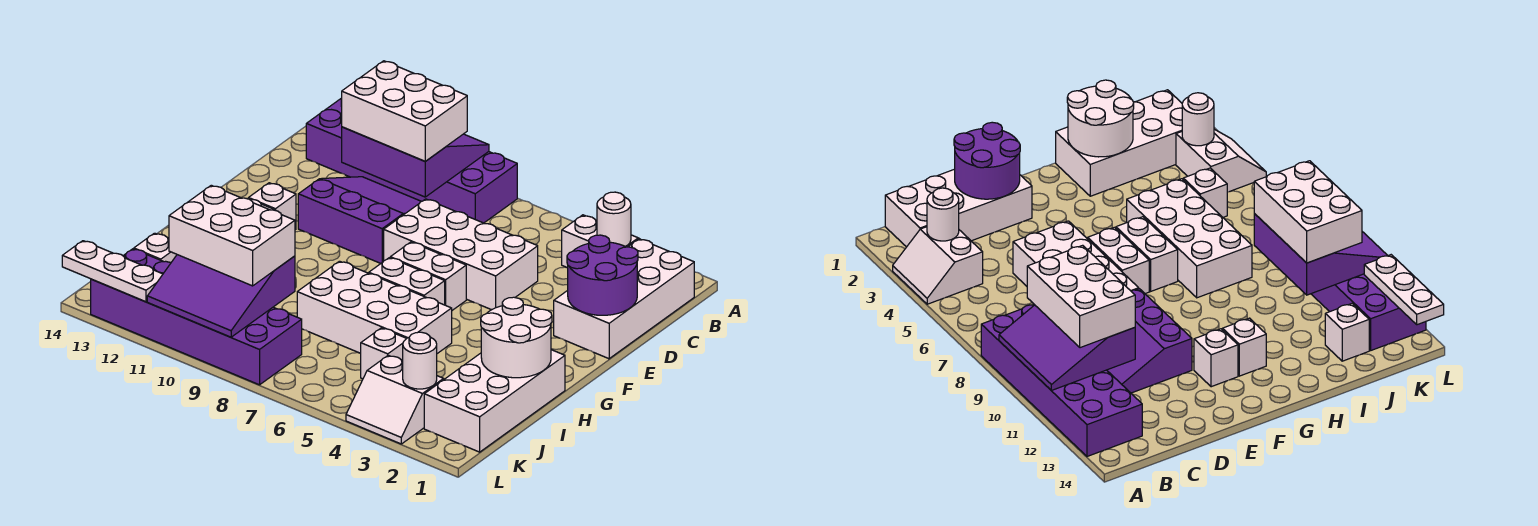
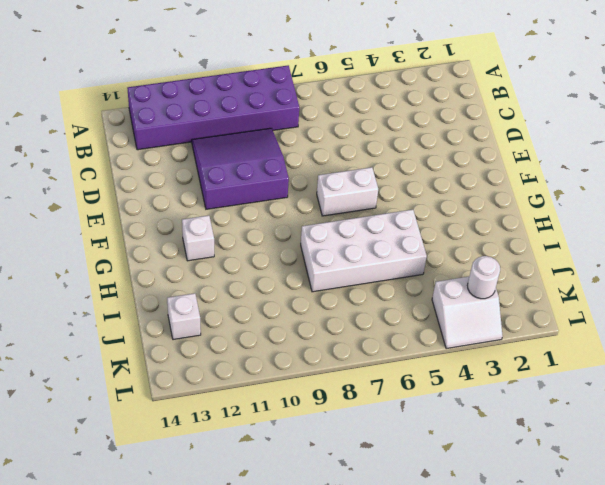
none -> white 2x2 slope [562,215,639,268]
none -> white 2x4 brick [554,239,694,359]
none -> white 2x4 brick [384,199,538,310]

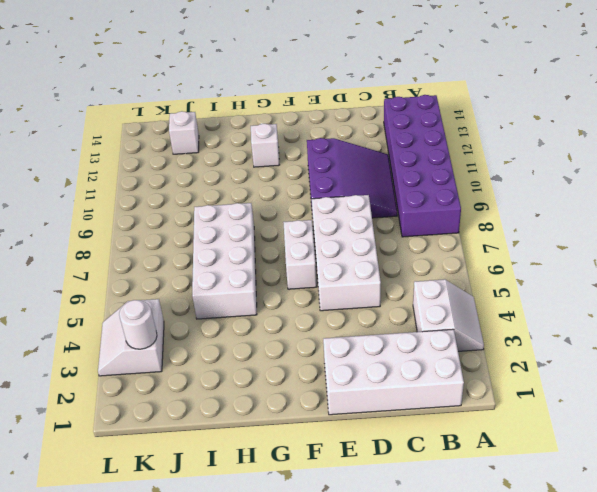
none -> white 1x1 brick [249,183,296,230]
none -> white 1x2 brick [369,258,445,305]
none -> white 2x4 brick [424,350,565,452]

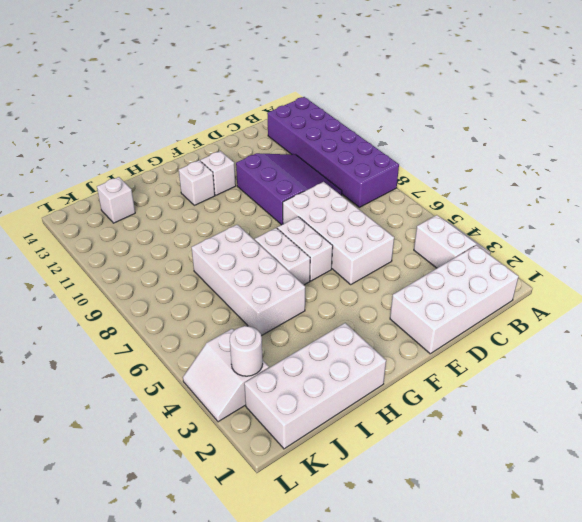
none -> white 1x1 brick [361,328,407,379]
none -> purple 2x6 brick [91,249,302,385]
none -> purple 3x3 slope [342,127,489,197]

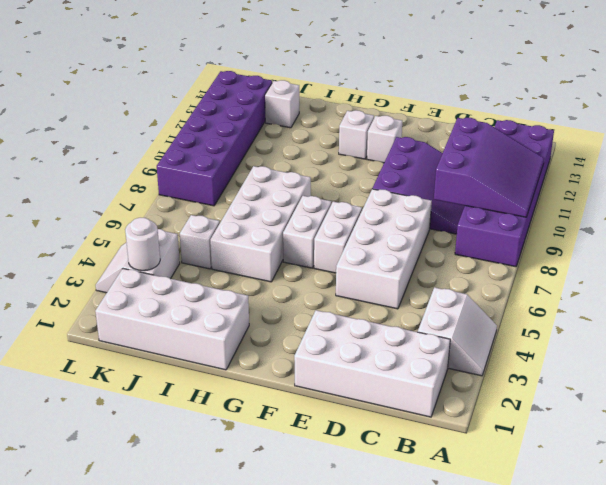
none -> white 1x1 round brick [597,192,631,246]
none -> purple 2x2 round brick [567,235,638,315]
none -> white 2x2 round brick [481,297,552,378]

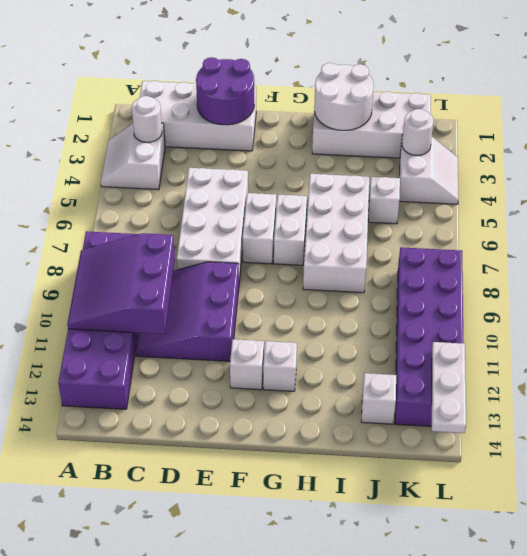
none -> purple 3x3 slope [147,255,295,337]
none -> white 2x3 brick [341,61,467,161]
none -> white 2x3 brick [169,185,295,286]

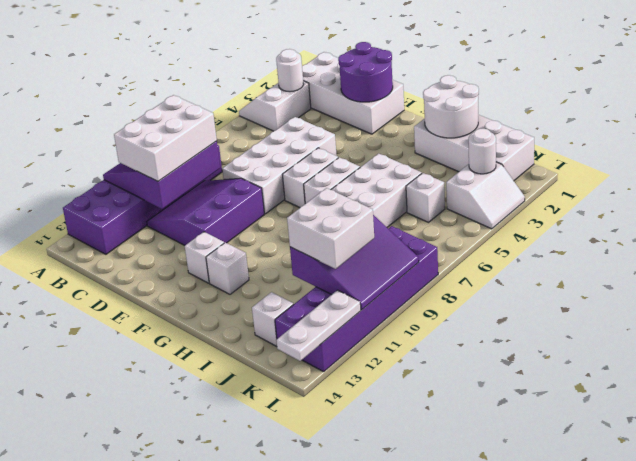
white 2x2 brick [287,188,374,269] -> white 2x3 brick [169,185,295,286]

